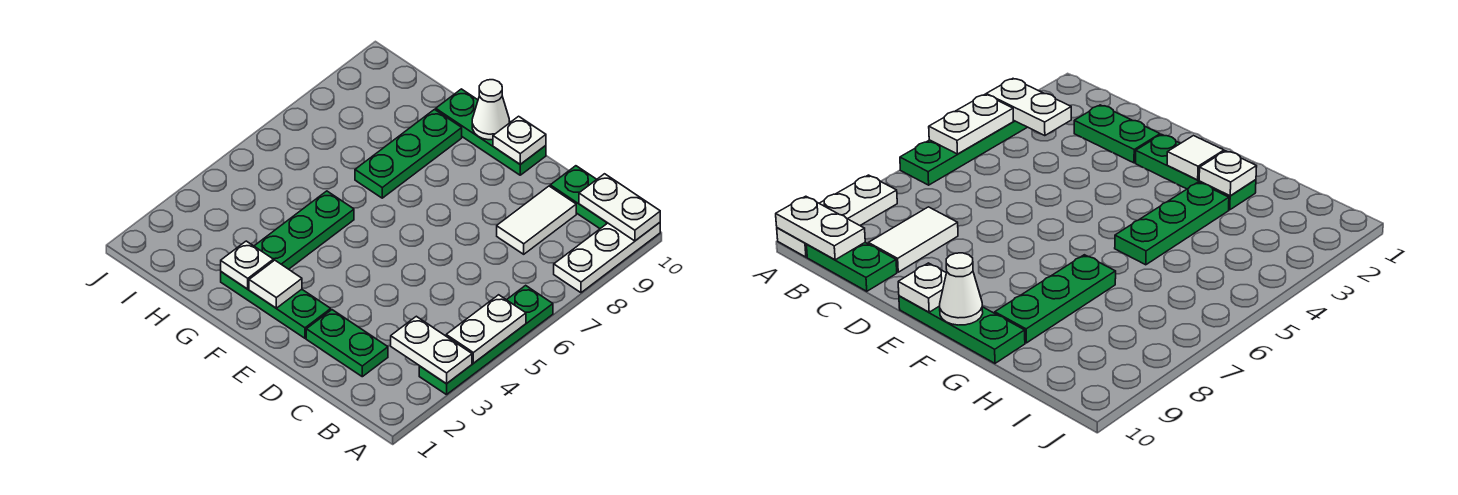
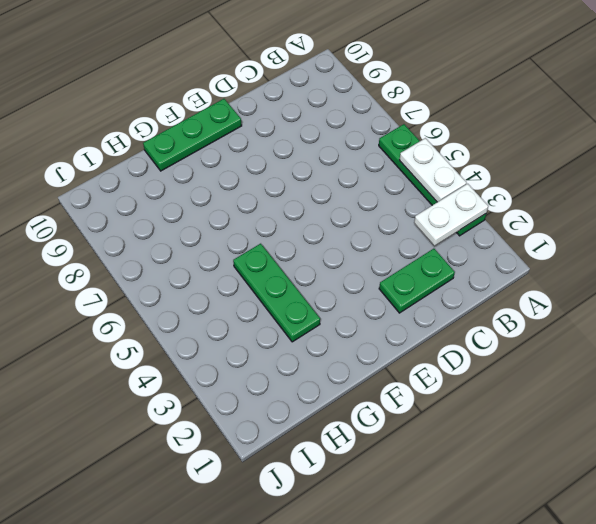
none -> white 1x3 plate [554,223,660,293]
none -> green 1x2 plate [550,166,607,229]
none -> white 1x2 tile [497,186,576,254]

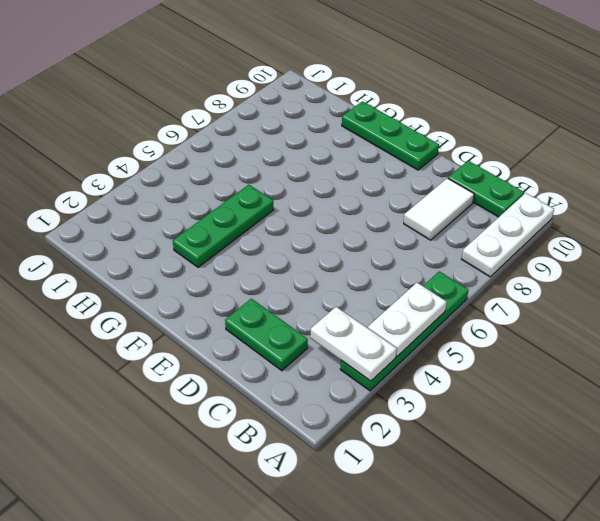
none -> green 1x3 plate [221,272,331,338]
none -> green 1x3 plate [355,110,462,198]
none -> white 1x2 plate [579,174,660,241]

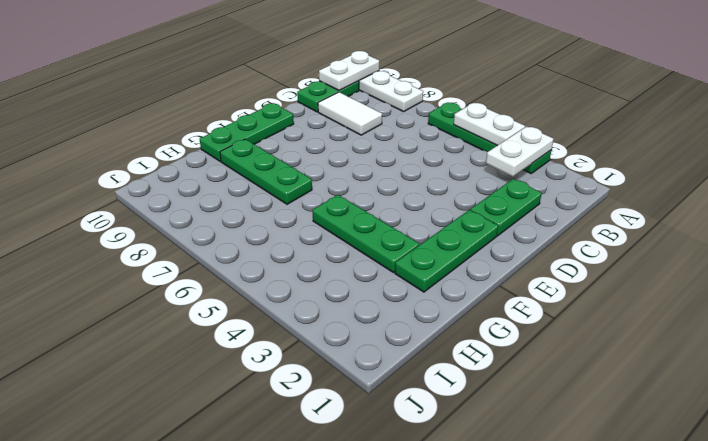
none -> white 1x1 plate [493,116,546,164]
none -> white 1x1 tile [249,260,302,308]
none -> white 1x1 cone [472,80,509,140]

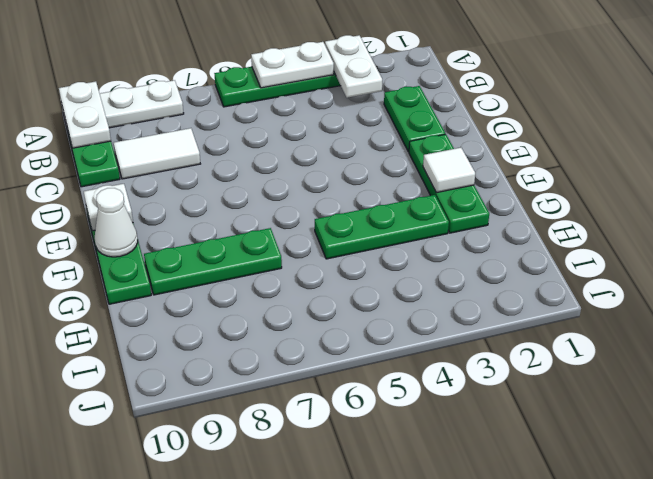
none -> white 1x1 plate [221,241,273,289]

